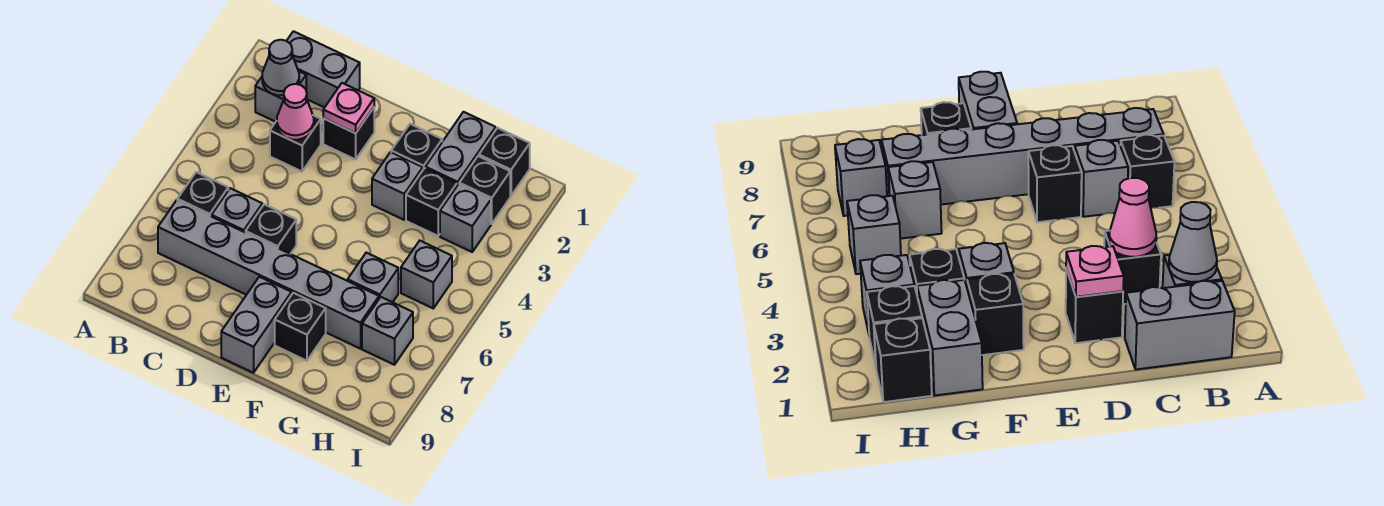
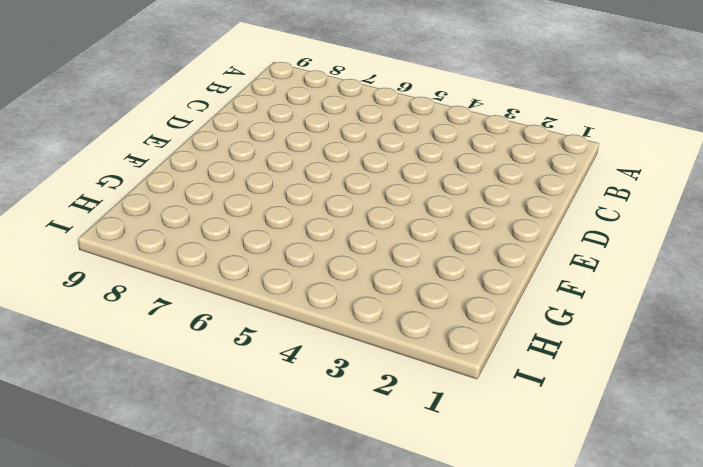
none -> grey 1x2 brick [287,31,360,108]
none -> grey 1x1 brick [255,71,306,122]
none -> black 1x1 brick [177,172,228,216]

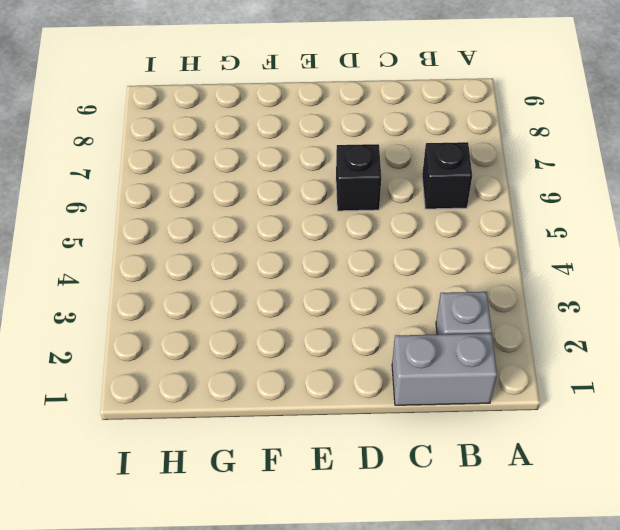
none -> grey 1x6 brick [158,200,379,349]
none -> black 1x1 brick [270,115,321,171]
none -> grey 1x1 brick [211,188,262,233]

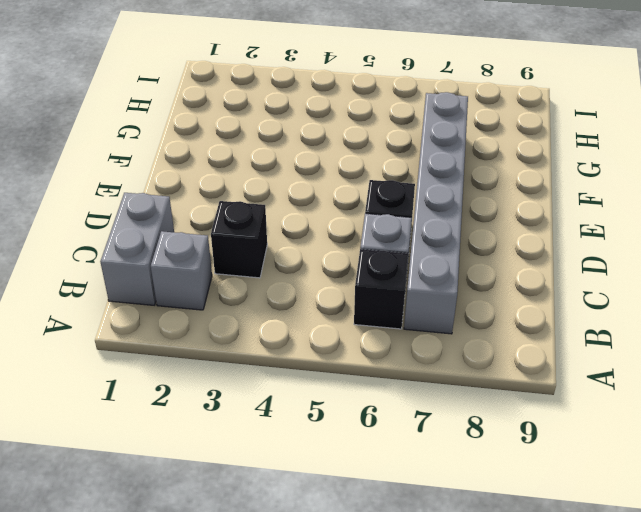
none -> black 1x1 brick [323,108,374,159]
none -> grey 1x2 brick [221,277,292,373]
none -> black 1x1 brick [391,124,442,169]

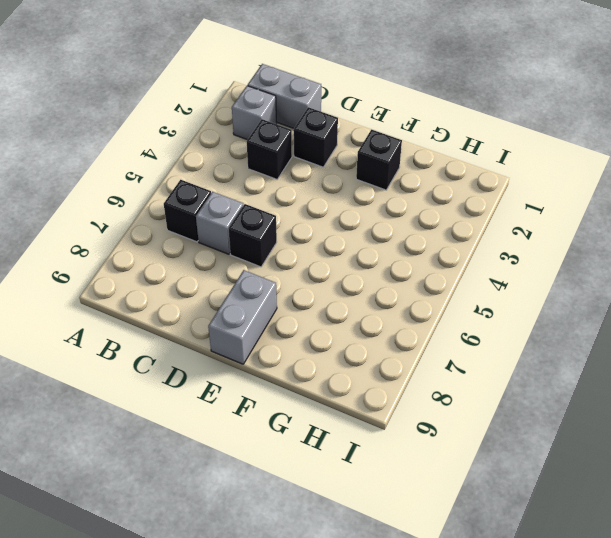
none -> grey 1x6 brick [158,200,379,349]
none -> grey 1x1 brick [372,152,423,220]
none -> black 1x1 brick [275,293,326,361]

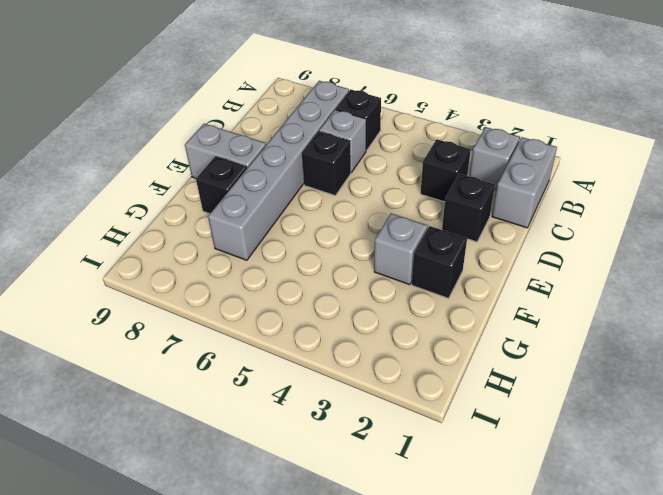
none -> grey 1x2 brick [425,112,496,185]
none -> black 1x1 brick [406,168,457,236]
none -> grey 1x1 brick [348,253,398,302]

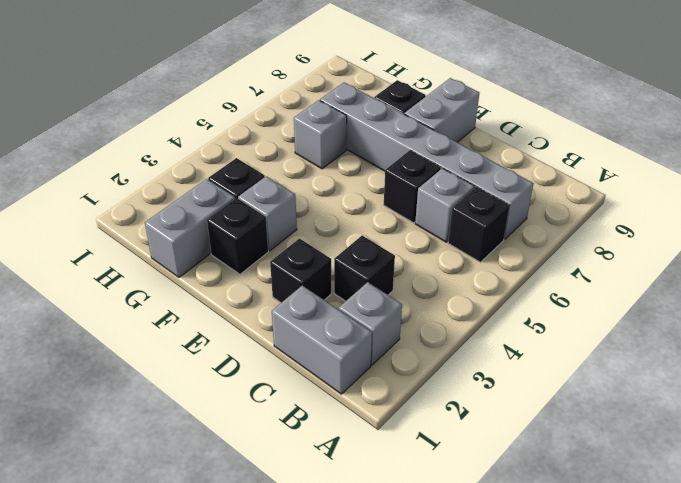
none -> black 1x1 brick [479,128,530,196]
none -> black 1x1 brick [459,156,510,224]
none -> grey 1x1 brick [440,184,491,252]

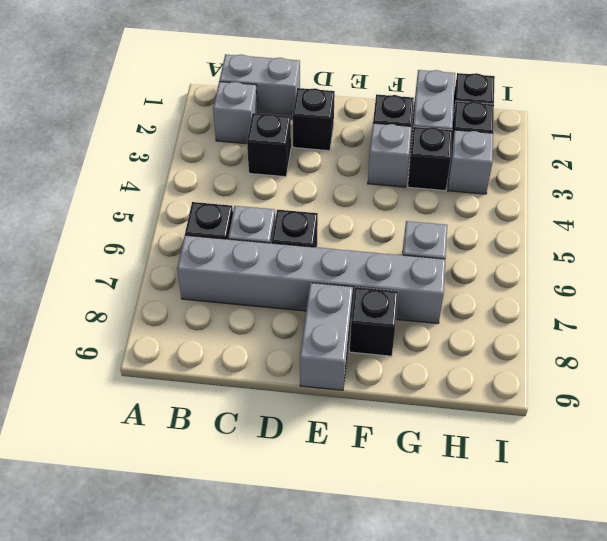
none -> grey 1x1 brick [401,241,452,308]
none -> grey 1x1 brick [362,297,413,365]
none -> grey 1x1 cone [262,40,299,95]

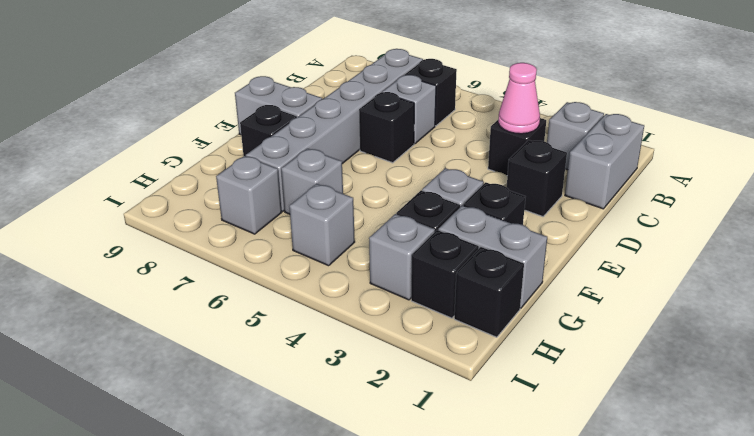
none -> grey 1x1 cone [262,40,299,95]
none -> pink 1x1 plate [323,83,374,133]

